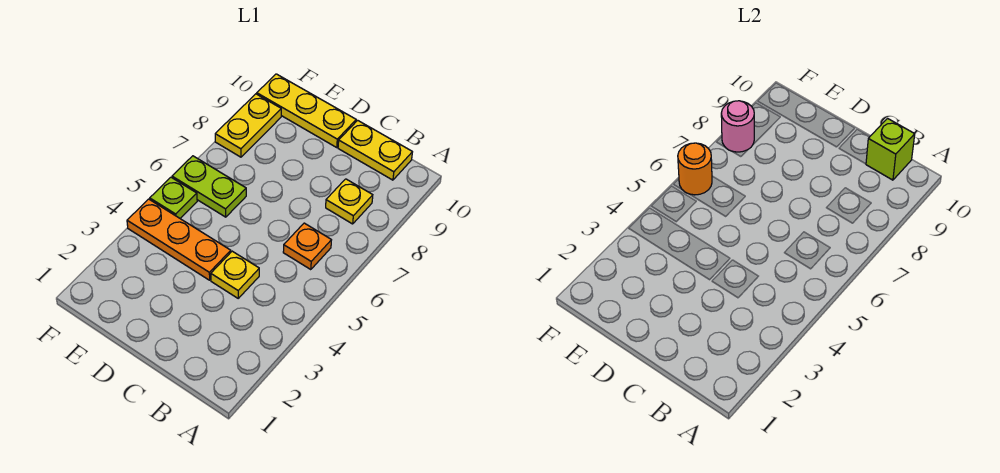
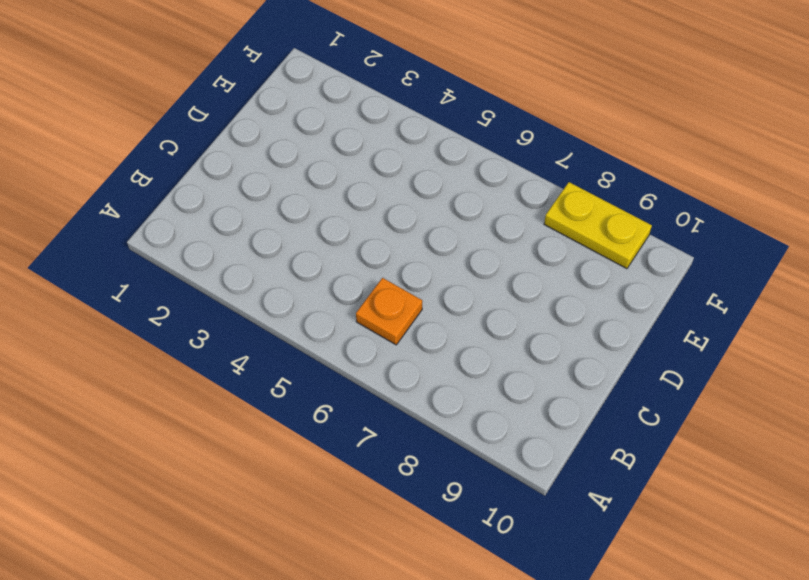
none -> yellow 1x1 plate [326,179,373,224]
none -> yellow 1x2 plate [338,120,412,180]
none -> yellow 1x1 plate [211,251,259,298]

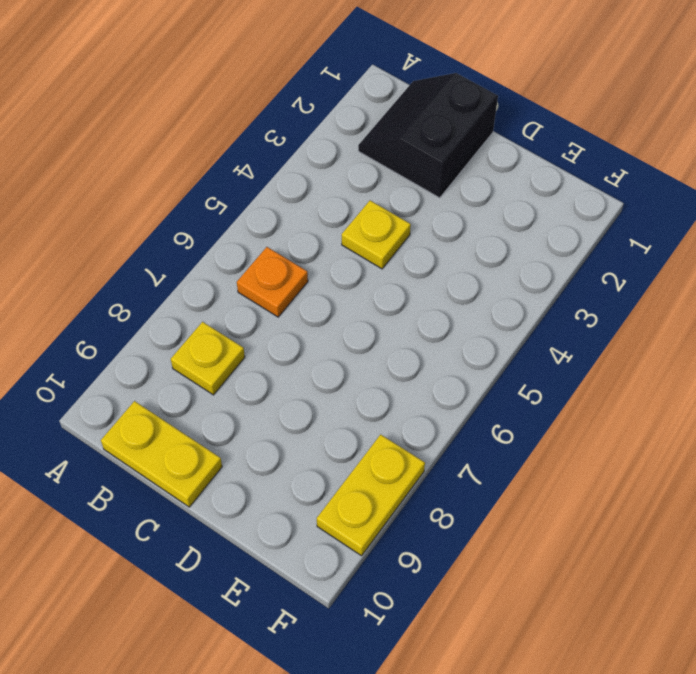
black 2x2 slope [358,73,498,198] -> none
none -> orange 1x3 plate [127,199,231,280]
none -> yellow 1x3 plate [257,74,356,147]
none -> lime 1x2 plate [172,156,246,217]

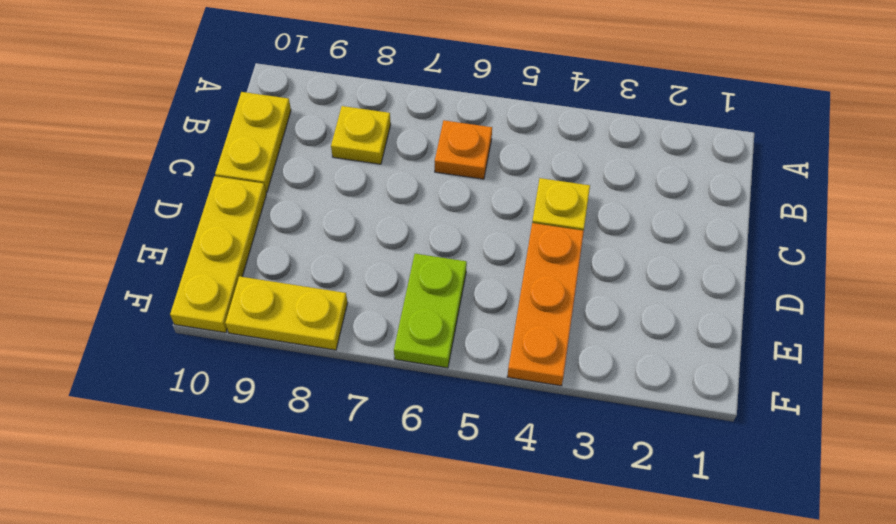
none -> lime 1x1 plate [150,177,197,218]
none -> lime 1x1 brick [866,119,915,180]
none -> orange 1x1 round brick [678,143,712,195]

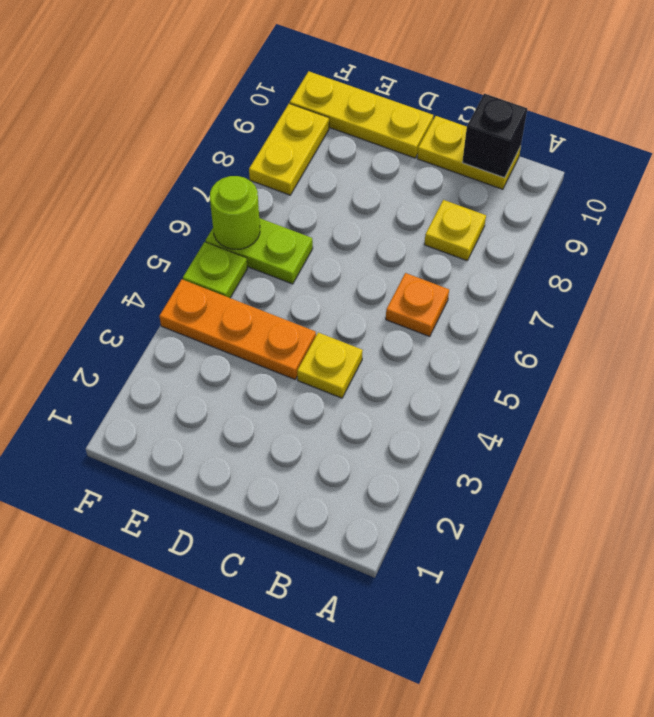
black 1x1 brick [462,94,527,178] -> lime 1x1 brick [866,119,915,180]
lime 1x1 round brick [210,176,260,249] -> orange 1x1 round brick [678,143,712,195]
none -> pink 1x1 round brick [721,101,754,152]

